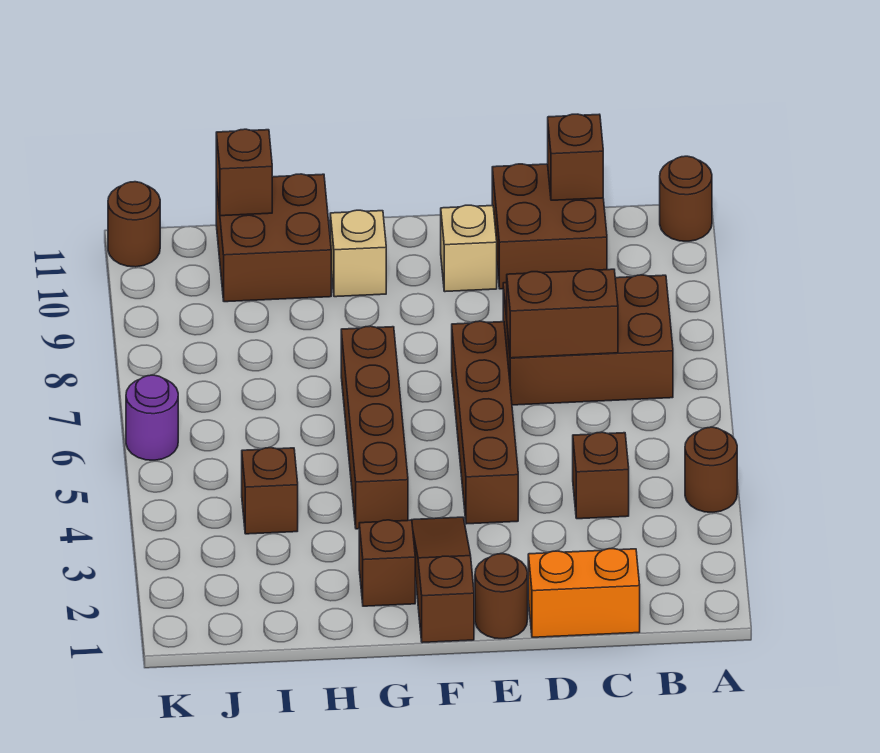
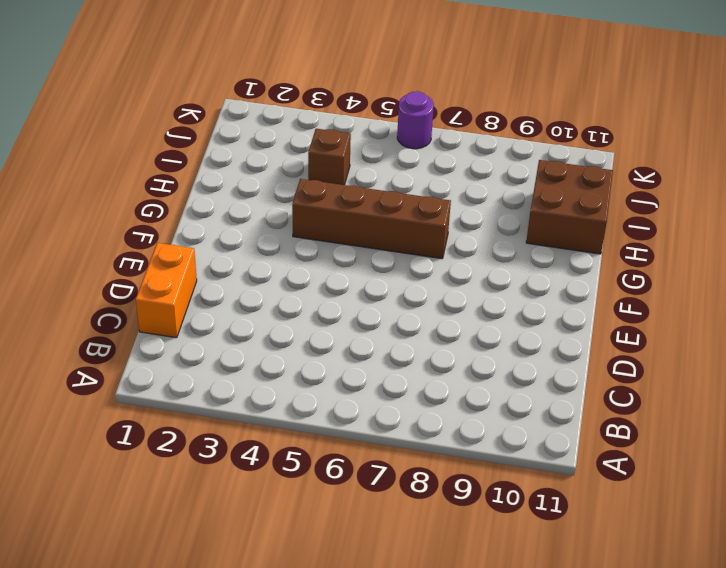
none -> brown 1x1 round brick [685,427,737,512]
none -> brown 1x1 round brick [660,156,712,241]
none -> brown 2x3 brick [503,275,673,405]

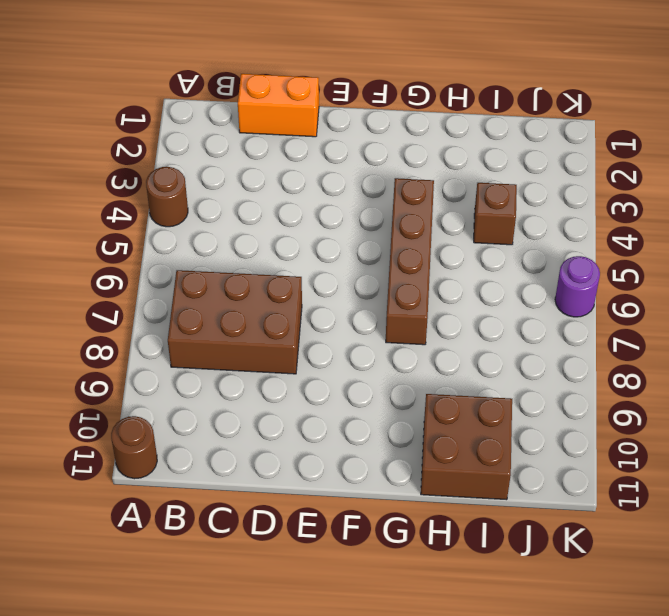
none -> brown 1x1 brick [573,432,629,519]
none -> brown 2x2 brick [492,164,607,289]
none -> brown 1x1 round brick [475,554,528,639]

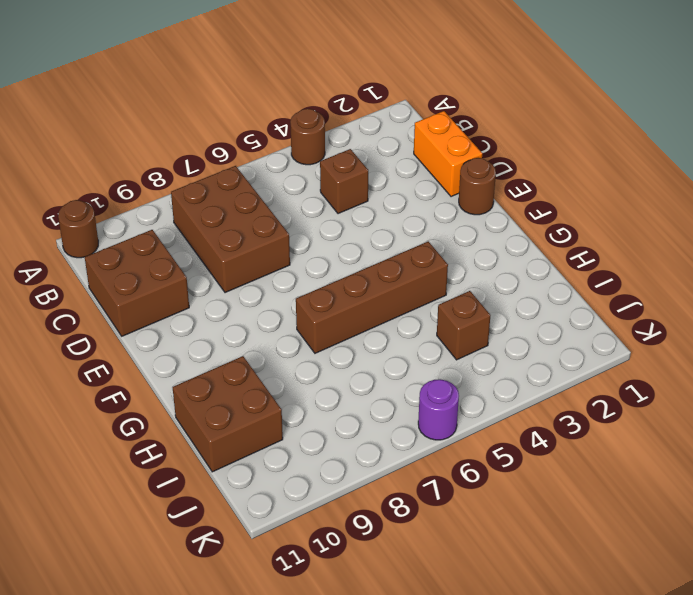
none -> brown 1x4 brick [452,321,518,524]
none -> tan 1x1 brick [441,205,497,292]
none -> brown 1x3 slope [412,517,474,643]

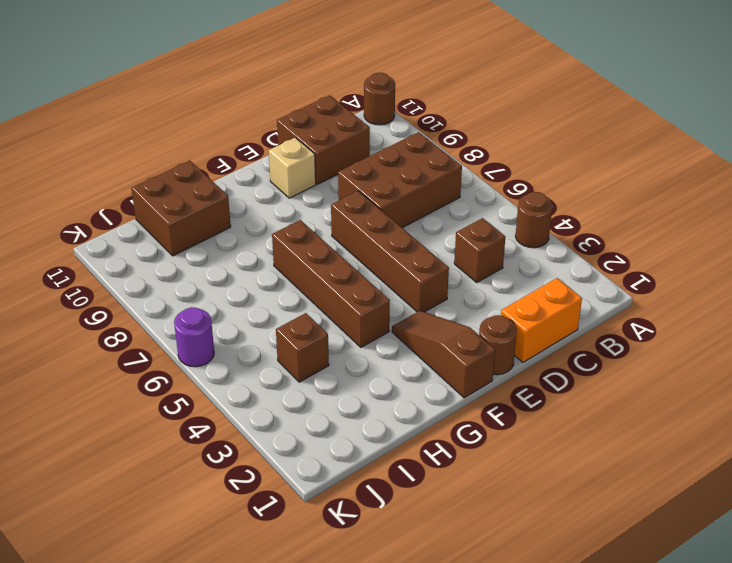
none -> brown 1x1 brick [359,520,415,606]
none -> tan 1x1 brick [330,210,386,297]
none -> brown 1x1 round brick [108,182,160,267]

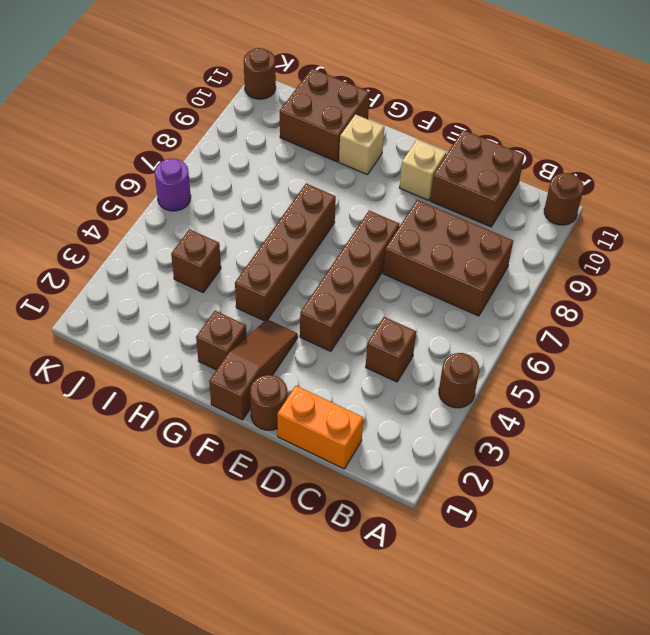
none -> brown 1x2 brick [507,269,618,358]
none -> brown 1x1 brick [548,114,603,200]
none -> brown 1x1 brick [216,129,272,216]

